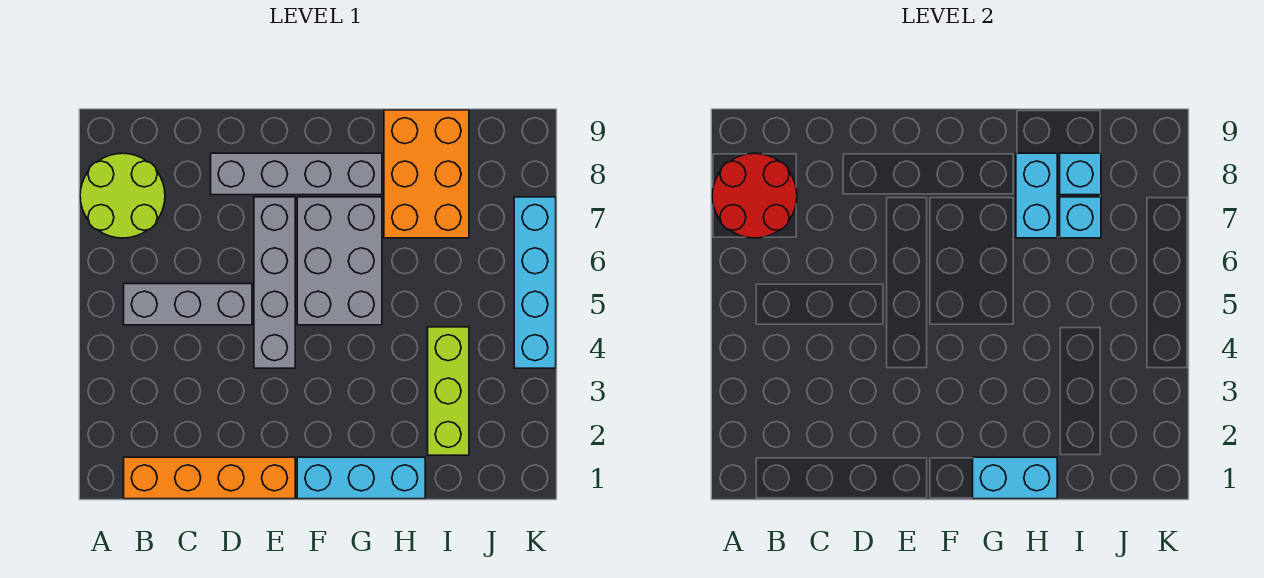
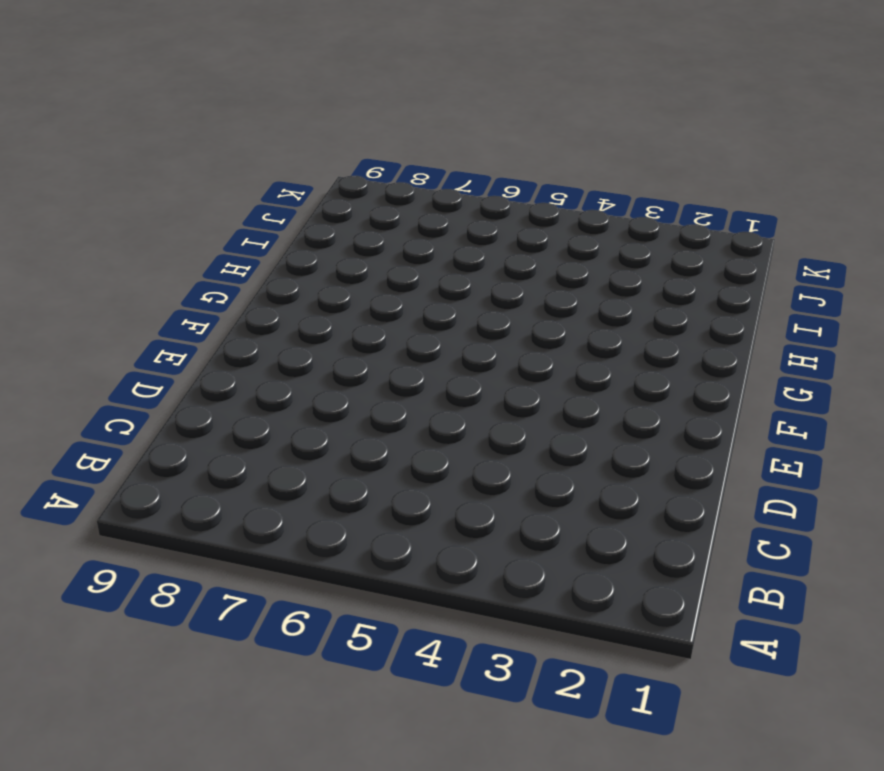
none -> lime 2x2 round brick [80,153,165,238]
none -> orange 1x4 brick [124,457,295,499]
none -> grey 1x3 brick [124,284,252,325]

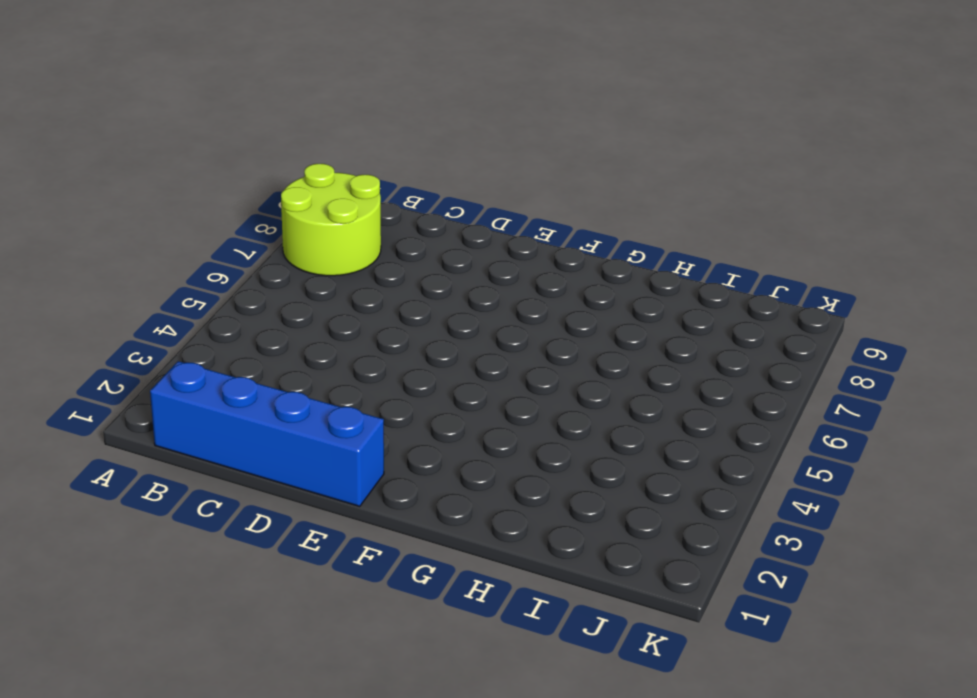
blue 1x4 brick [150,361,384,506] -> orange 1x4 brick [124,457,295,499]
none -> grey 1x3 brick [124,284,252,325]
none -> grey 1x4 brick [211,153,382,195]
none -> grey 1x4 brick [254,197,295,368]

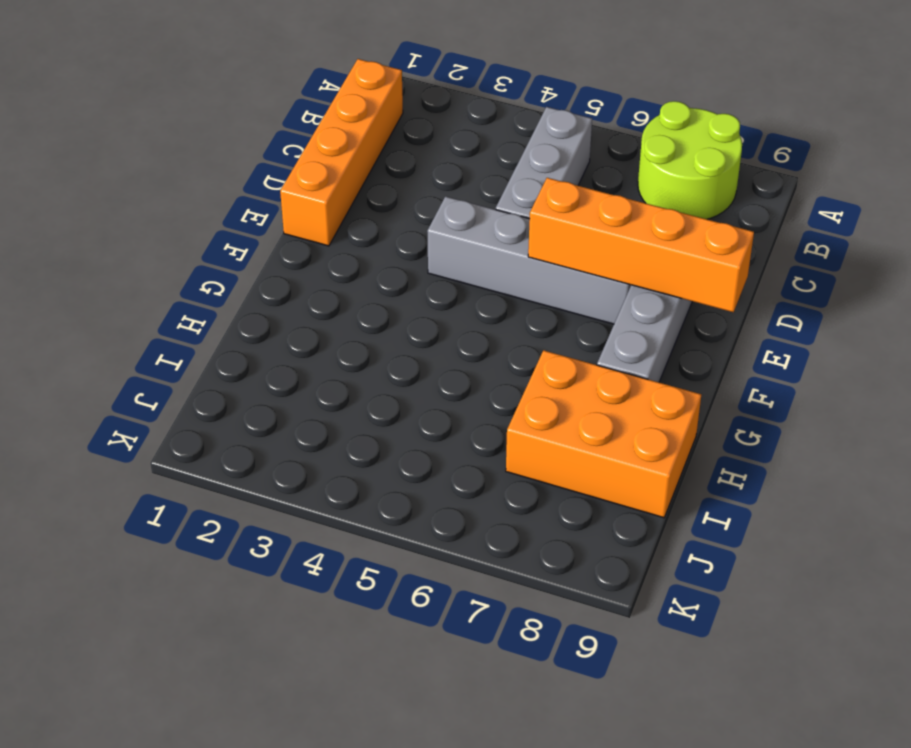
orange 1x4 brick [528,178,754,312] -> none
none -> cyan 1x3 brick [297,457,425,499]
none -> grey 2x3 brick [297,197,382,325]
none -> lime 1x3 brick [428,327,469,455]

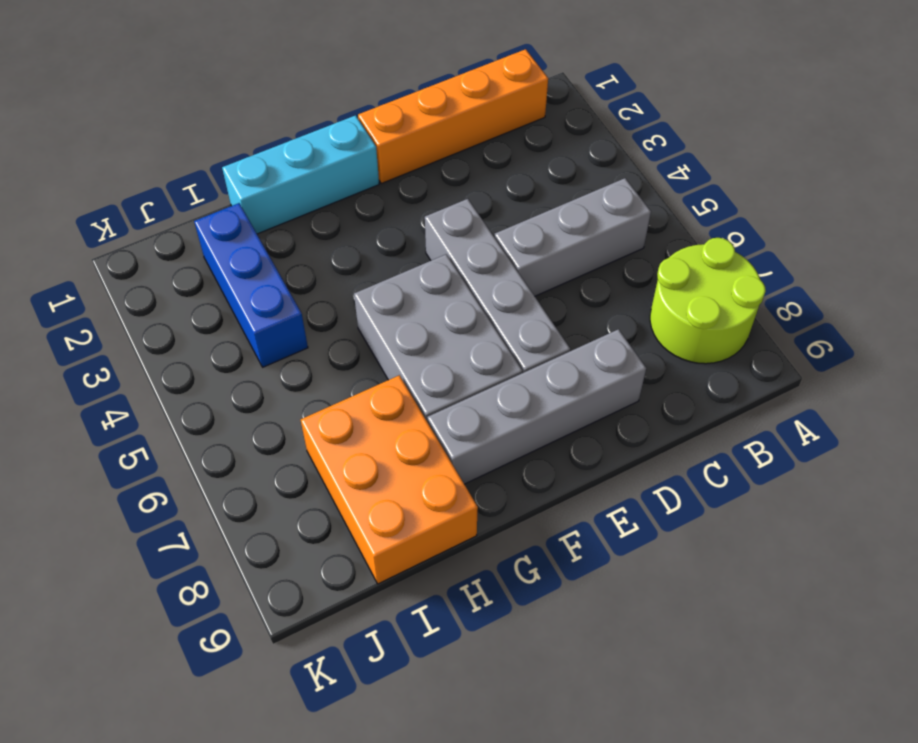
blue 1x3 brick [194,203,308,367] -> lime 1x3 brick [428,327,469,455]
none -> cyan 1x4 brick [514,197,556,368]
none -> red 2x2 round brick [712,153,797,238]
none -> cyan 1x2 brick [973,457,1057,499]

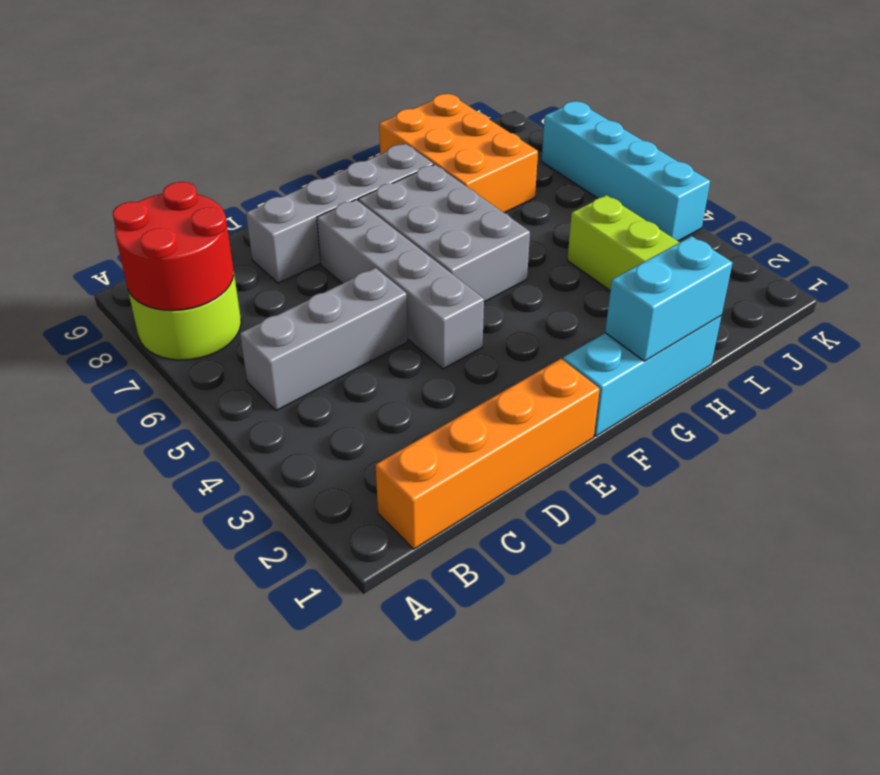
none -> cyan 1x2 brick [1016,153,1057,238]
none -> cyan 1x1 brick [1060,197,1101,238]
none -> cyan 1x1 brick [1060,153,1101,195]

